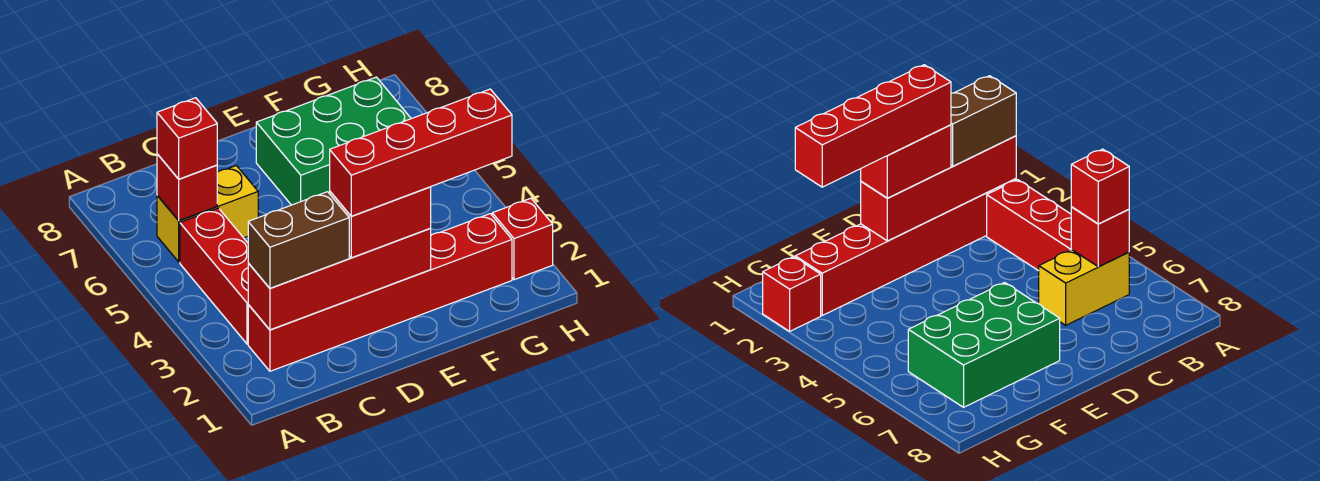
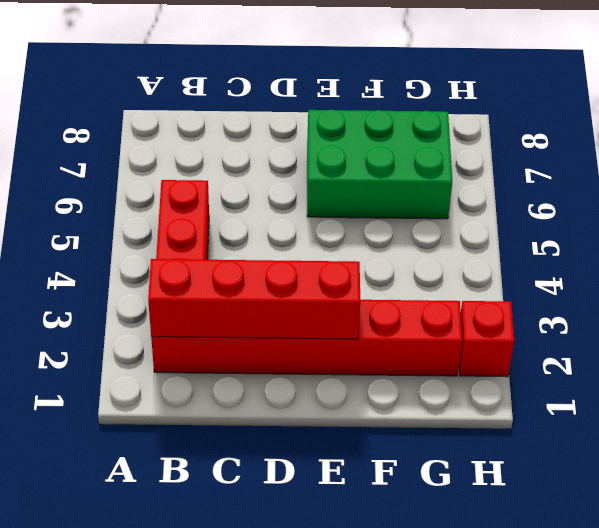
none -> yellow 1x2 brick [157,166,258,262]
none -> red 1x1 brick [157,154,217,221]

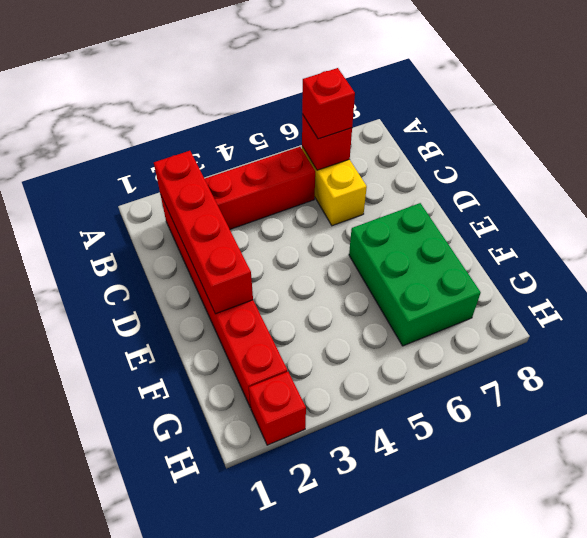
none -> brown 1x2 brick [248,192,349,288]
none -> red 1x2 brick [330,187,431,258]

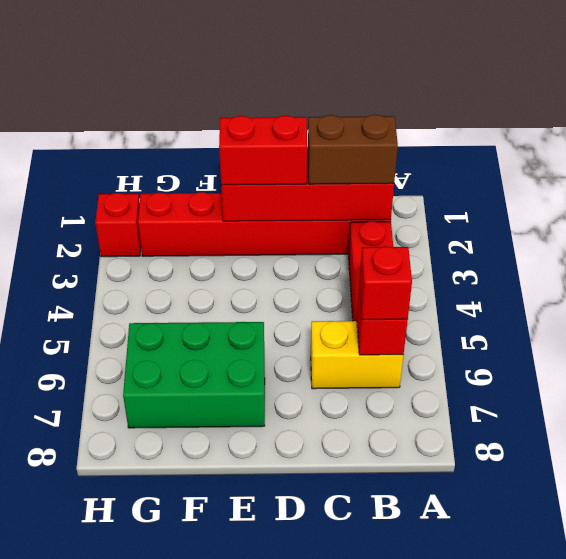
none -> red 1x4 brick [330,89,512,216]

